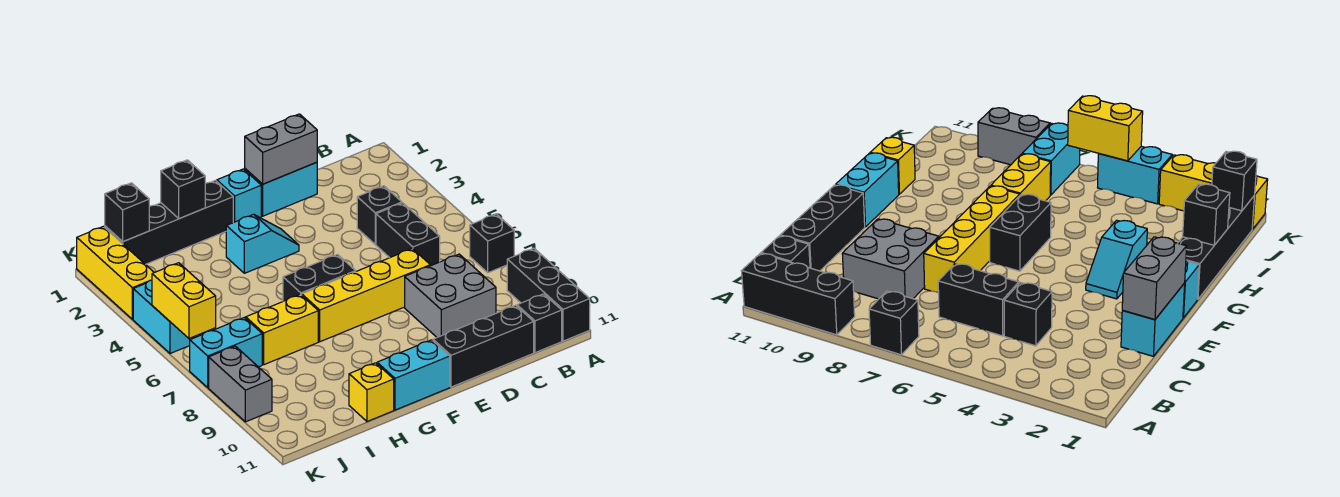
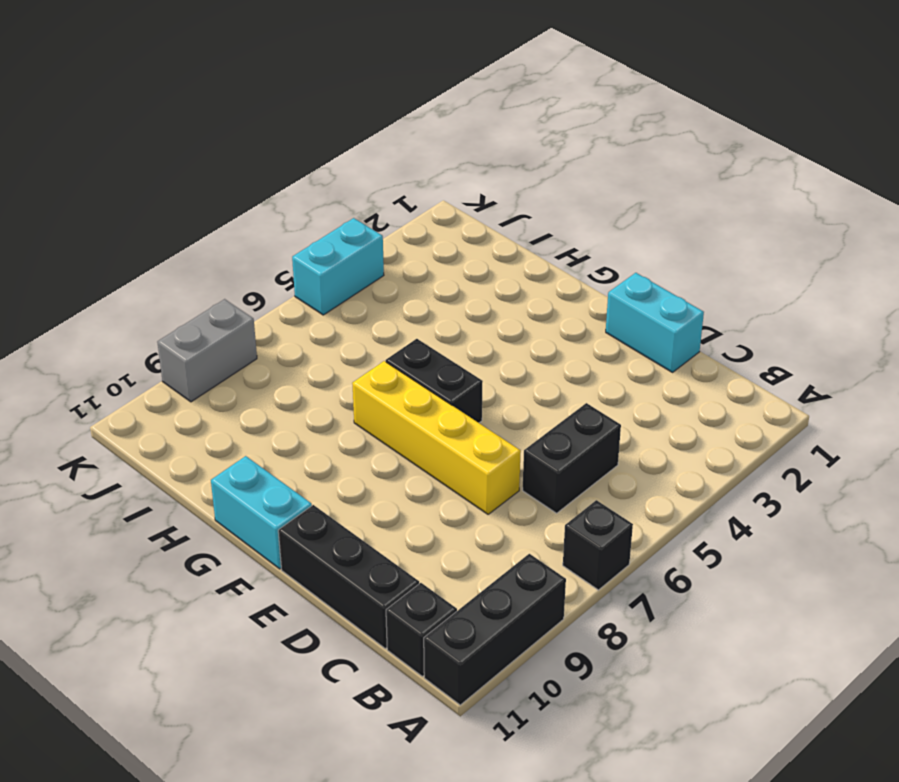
none -> black 1x1 brick [357,186,402,244]
none -> grey 2x2 brick [405,254,496,337]
none -> cyan 1x1 brick [217,169,261,222]

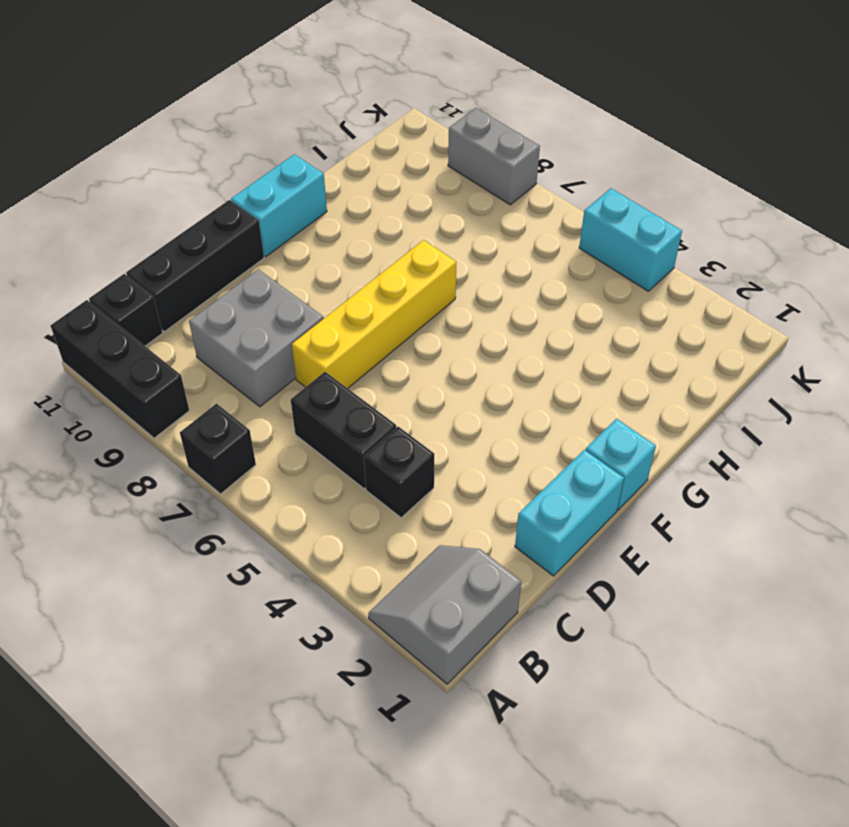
grey 2x2 slope [368,545,521,684] -> none
none -> cyan 1x2 slope [226,214,299,273]
none -> black 1x2 brick [283,255,356,301]
none -> black 1x4 brick [105,181,233,264]

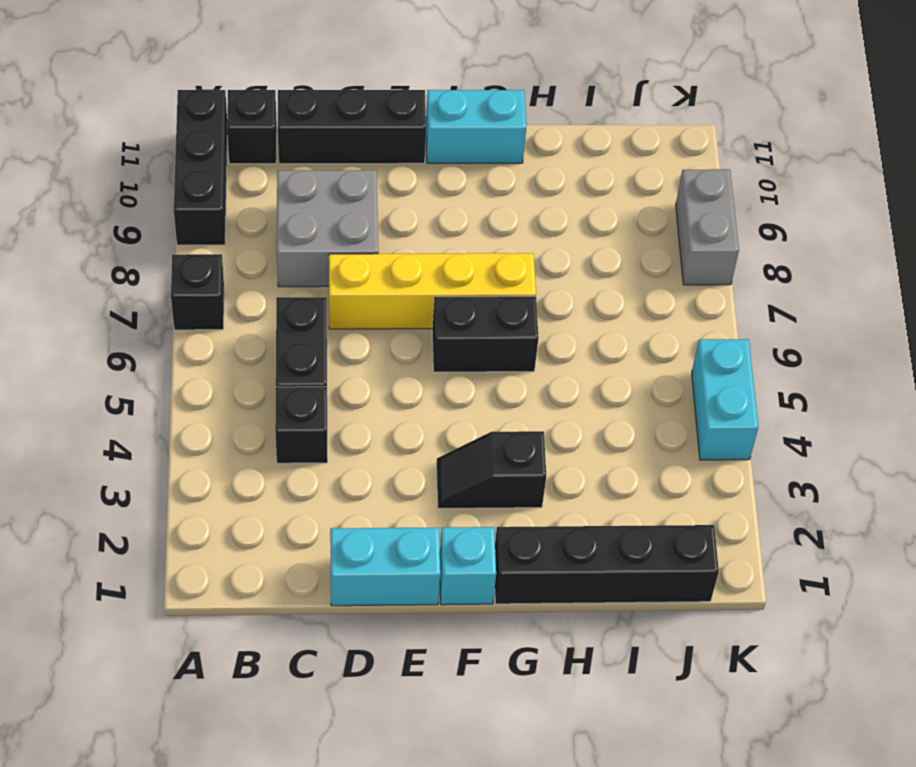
black 1x2 slope [436,431,546,508] -> cyan 1x2 slope [226,214,299,273]
none -> yellow 1x2 brick [246,295,318,365]
none -> yellow 1x1 brick [349,363,394,422]
none -> cyan 1x2 brick [190,318,262,388]

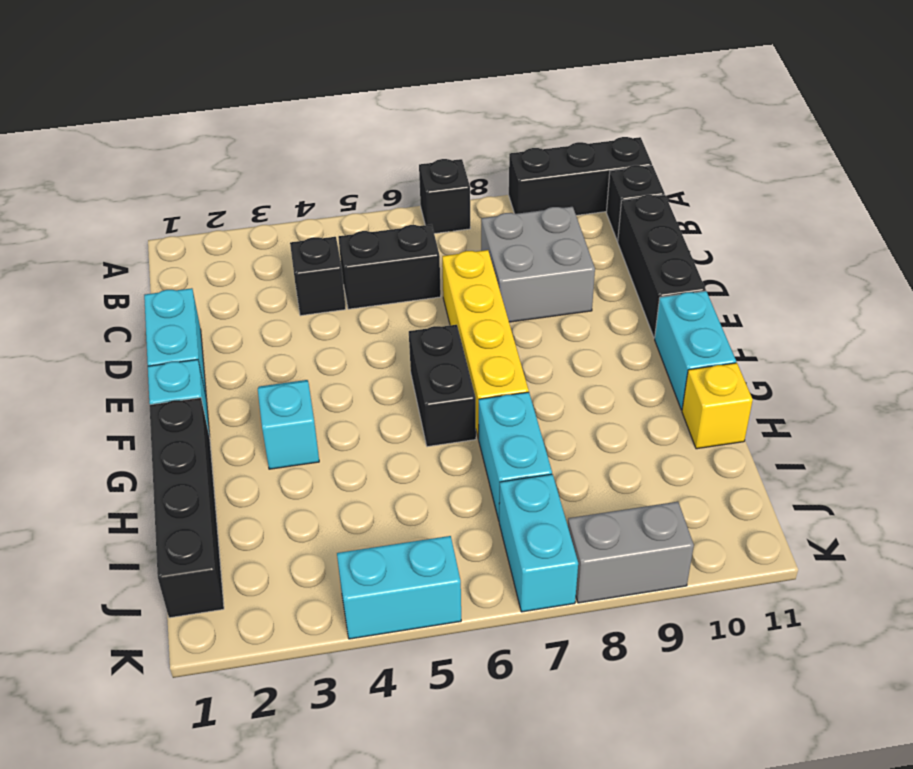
cyan 1x2 brick [479,392,552,520] -> yellow 1x2 brick [246,295,318,365]
none -> yellow 1x3 brick [77,226,154,319]
none -> grey 1x2 brick [245,114,317,184]
none -> black 1x1 brick [161,160,205,219]

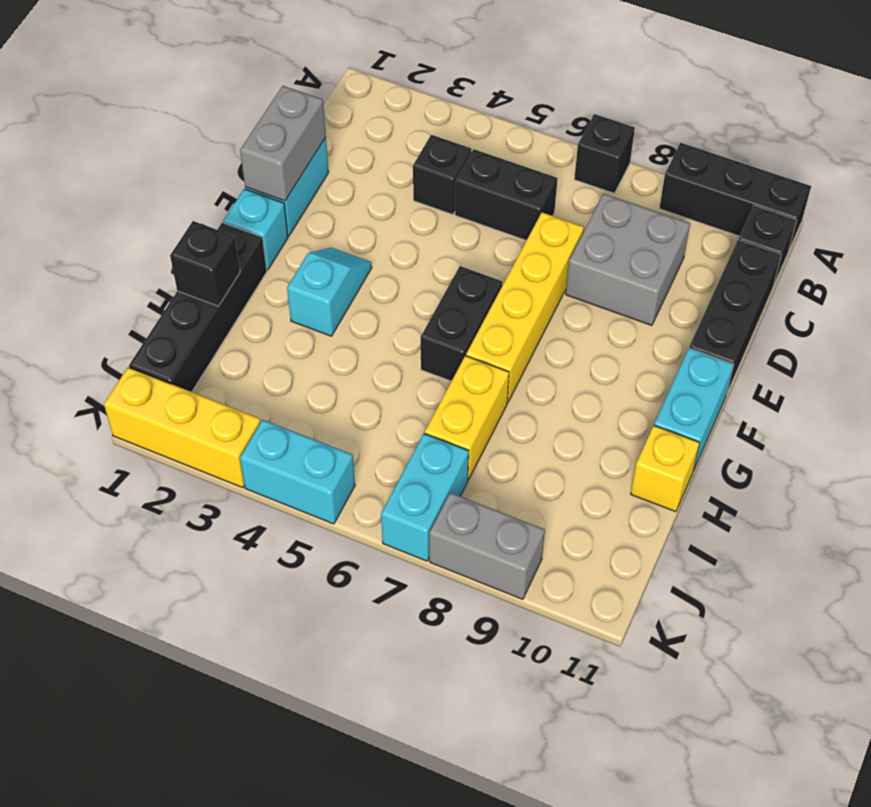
none -> black 1x1 brick [105,183,149,242]
none -> yellow 1x2 brick [152,263,216,338]

